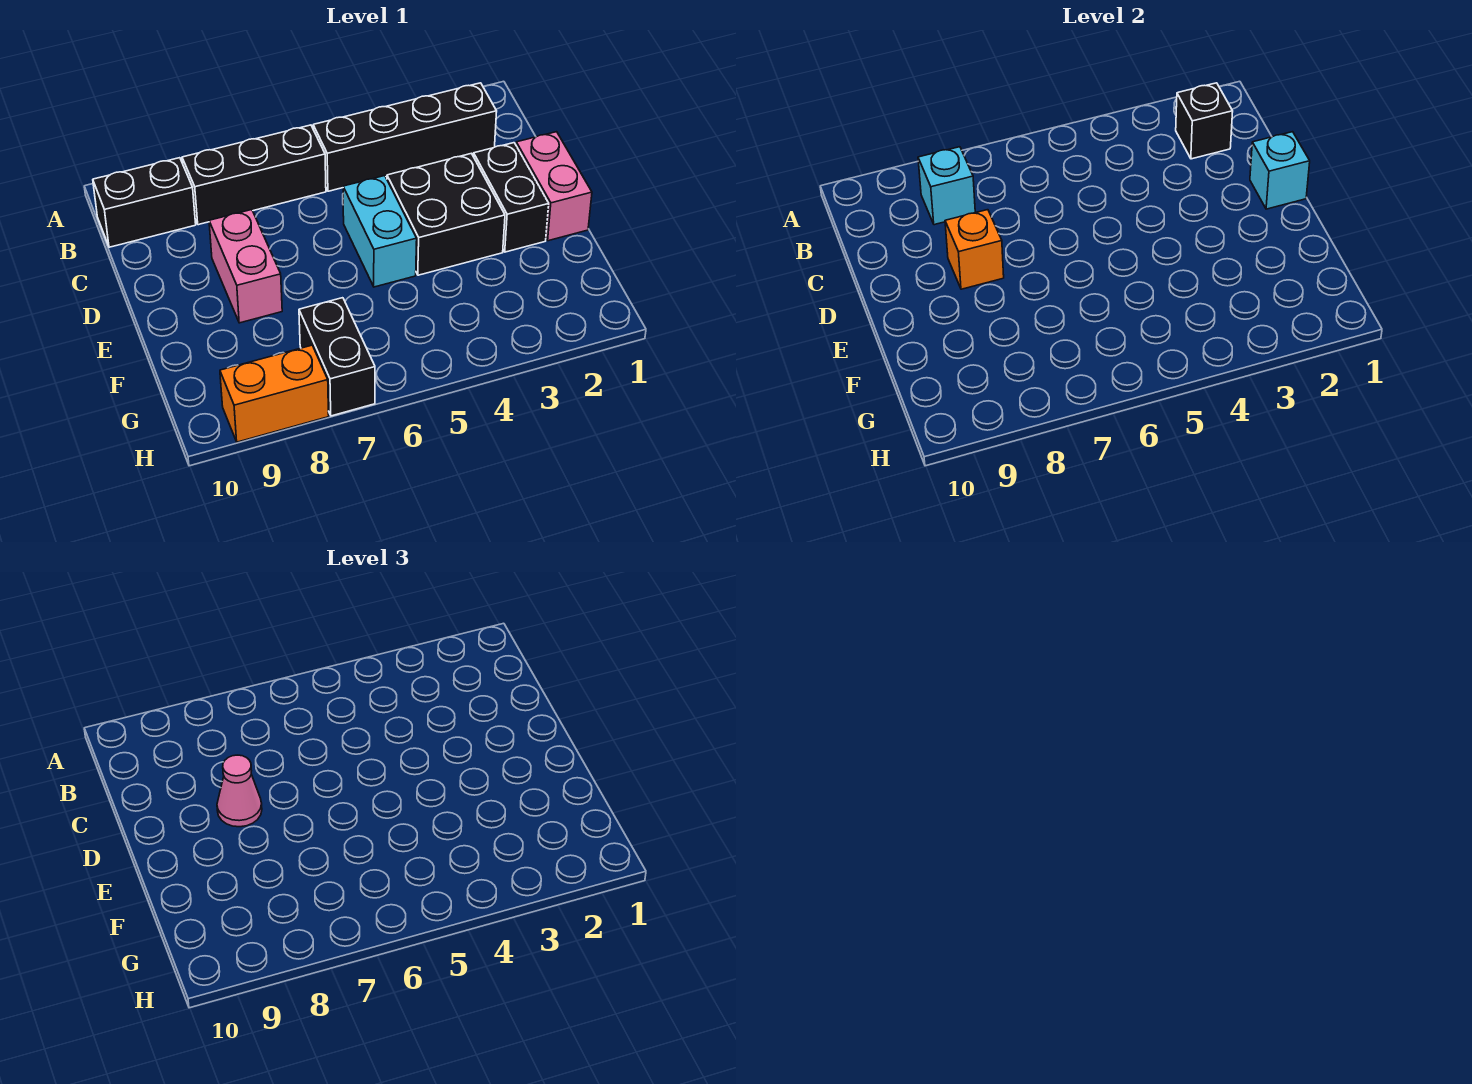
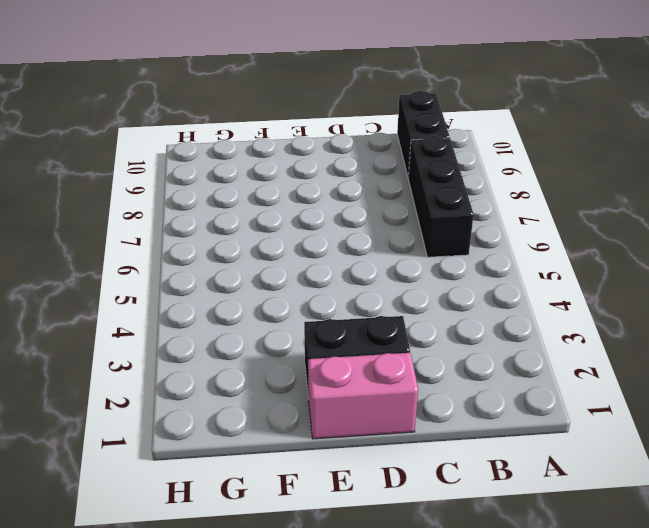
none -> black 1x4 brick [313,83,497,191]
none -> black 2x2 brick [387,153,505,275]
none -> cyan 1x2 brick [343,176,417,287]

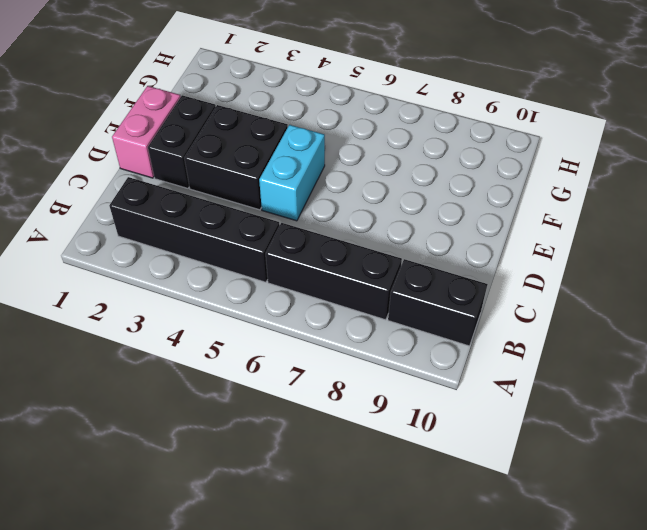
none -> pink 1x2 brick [209,210,282,323]
none -> black 1x2 brick [299,298,375,416]
none -> orange 1x2 brick [220,345,329,442]

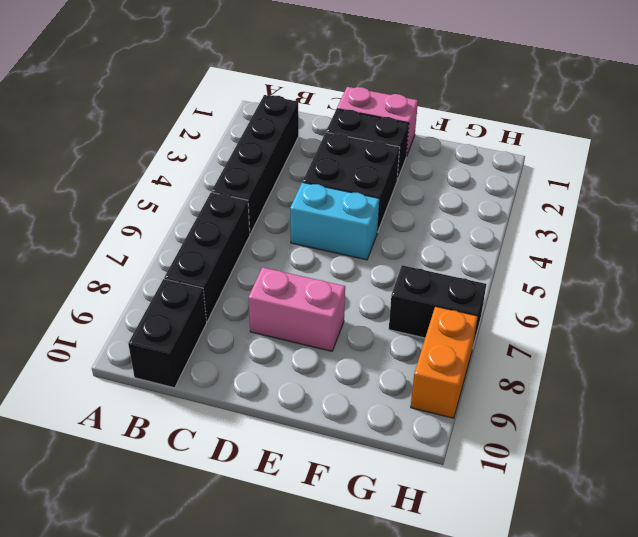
none -> black 1x1 brick [1176,83,1233,159]
none -> cyan 1x1 brick [918,147,975,225]
none -> cyan 1x1 brick [1250,132,1310,209]

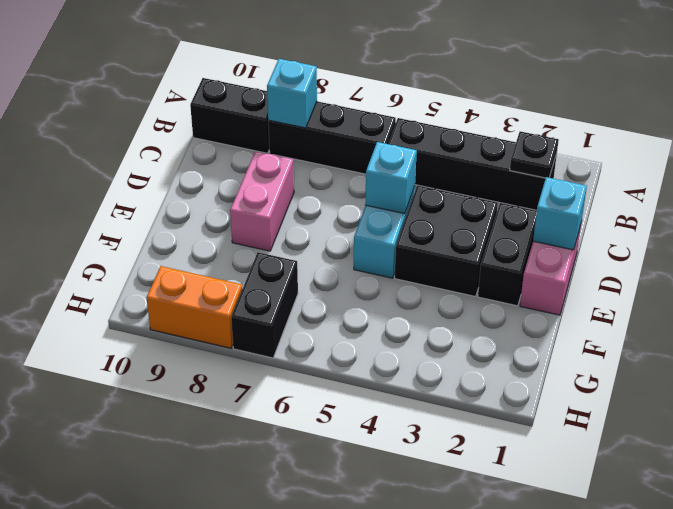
black 1x1 plate [510,131,559,178] -> black 1x1 brick [1176,83,1233,159]
cyan 1x1 brick [365,142,417,214] -> none
none -> orange 1x1 brick [945,210,1004,289]
none -> pink 1x1 cone [217,755,262,827]

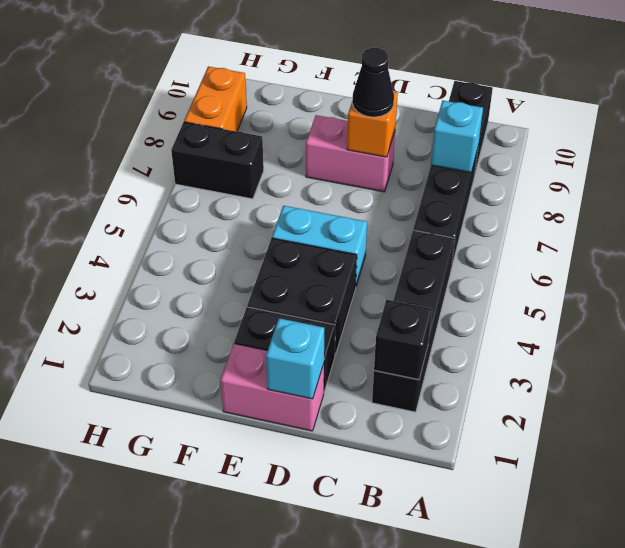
black 1x1 cone [352,48,394,117] -> pink 1x1 cone [217,755,262,827]

